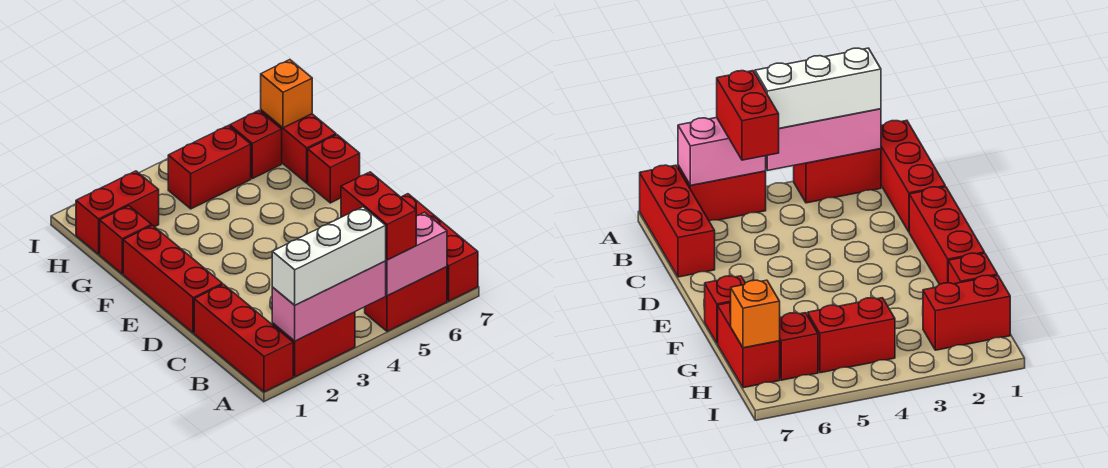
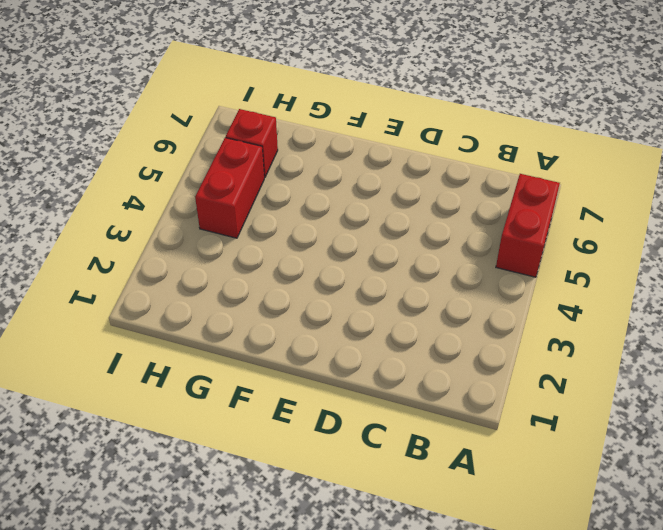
none -> red 1x3 brick [194,284,293,392]
none -> red 1x2 brick [272,312,355,377]
none -> red 1x3 brick [401,194,478,301]

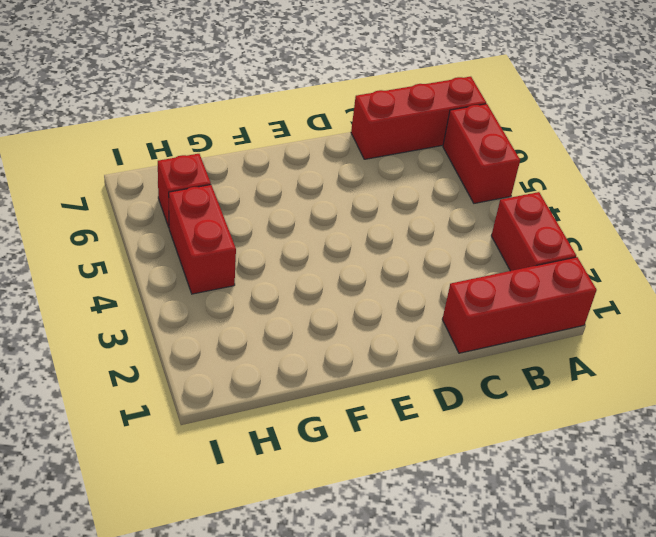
none -> red 1x3 brick [123,225,222,333]
none -> red 1x1 brick [308,135,360,203]
none -> red 1x1 brick [100,206,151,274]

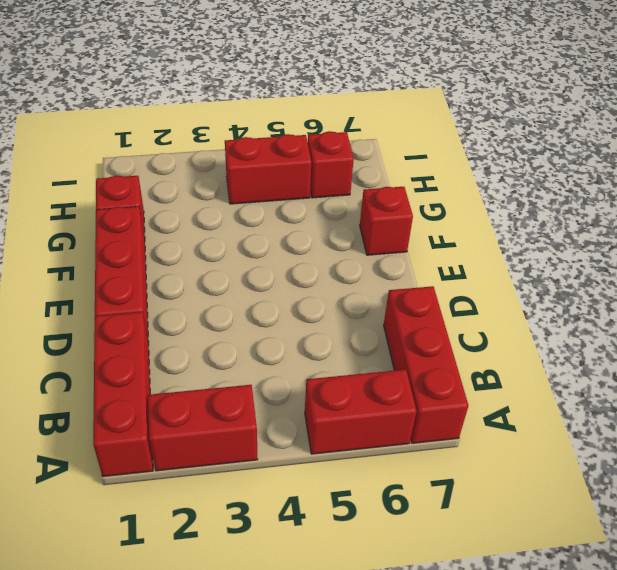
none -> red 1x2 brick [261,110,336,183]
none -> red 1x2 brick [76,171,159,254]
none -> pink 1x3 brick [272,261,386,341]

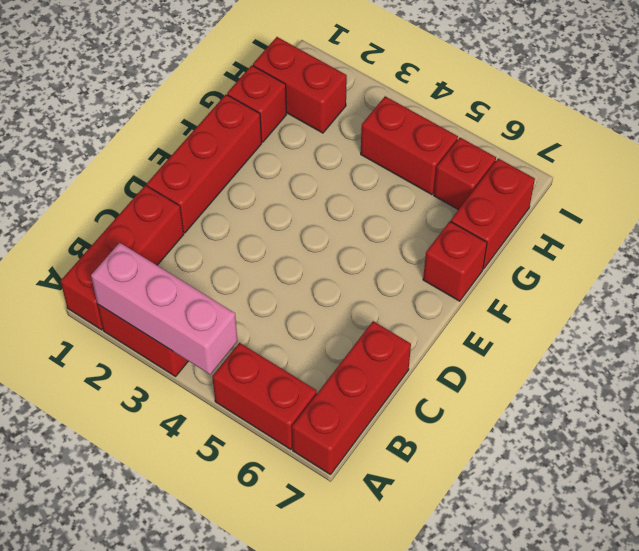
none -> pink 1x2 brick [386,212,447,296]
none -> orange 1x1 brick [261,60,312,128]
none -> white 1x3 brick [272,207,386,305]

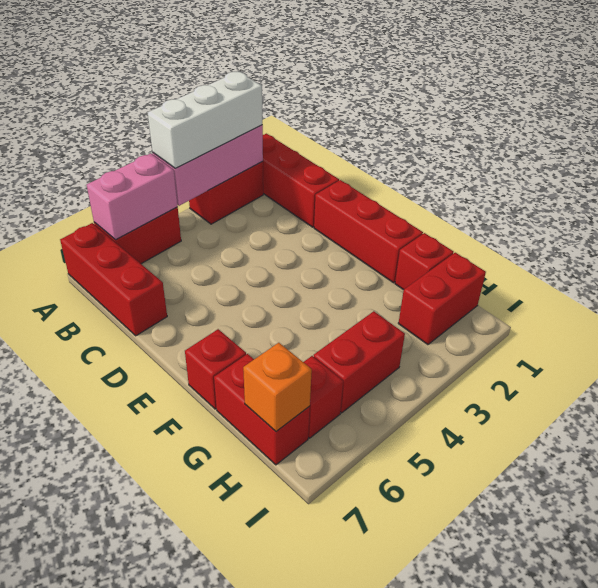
none -> red 1x2 brick [341,172,416,260]

